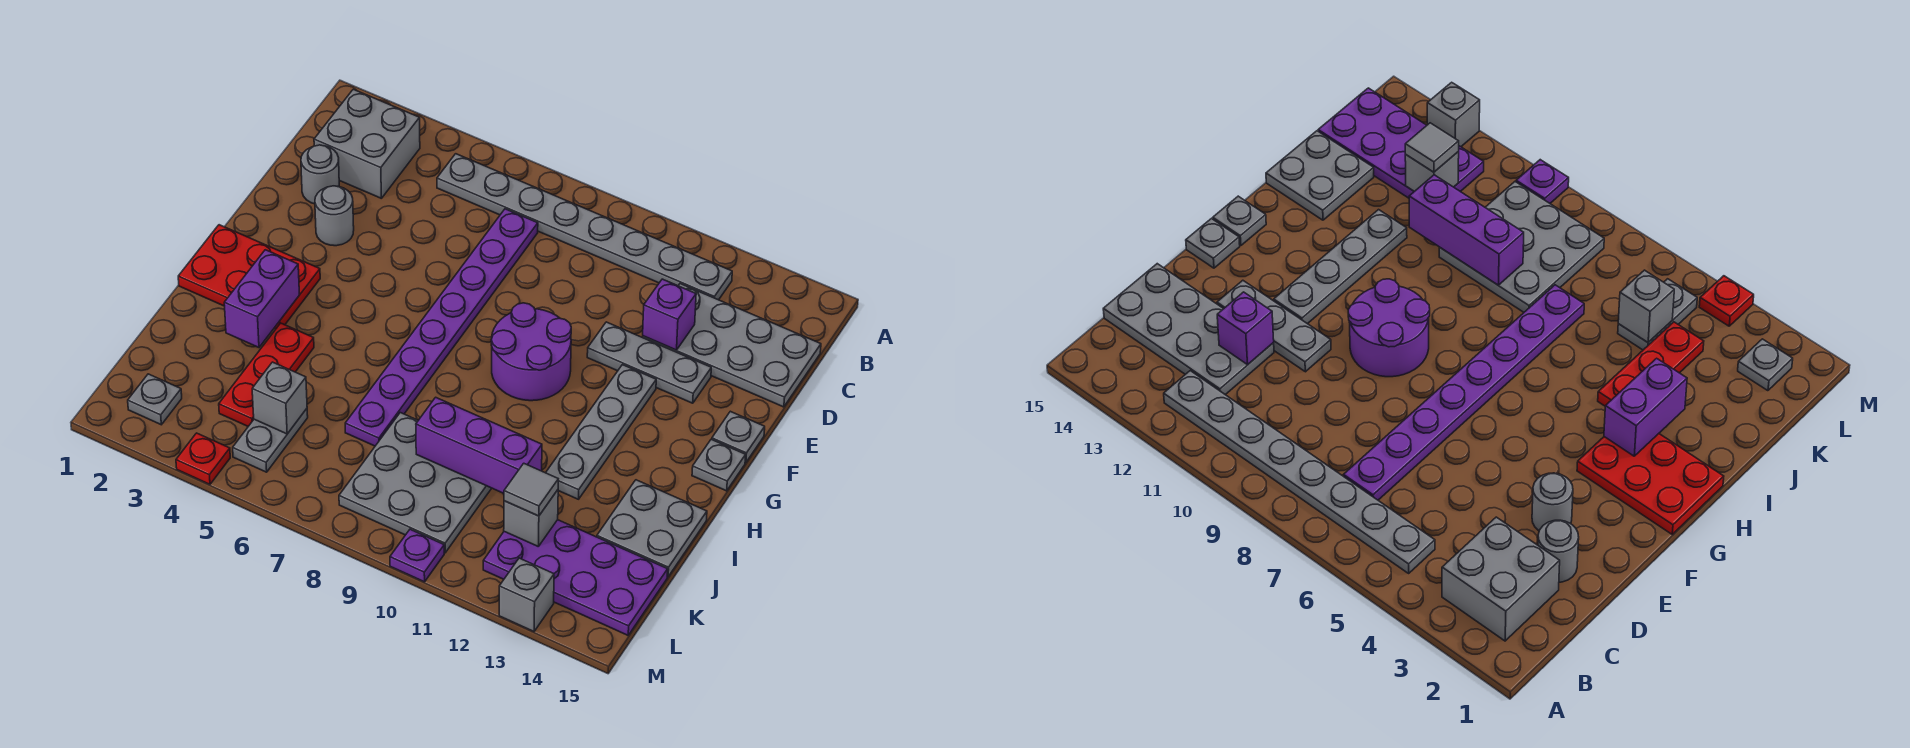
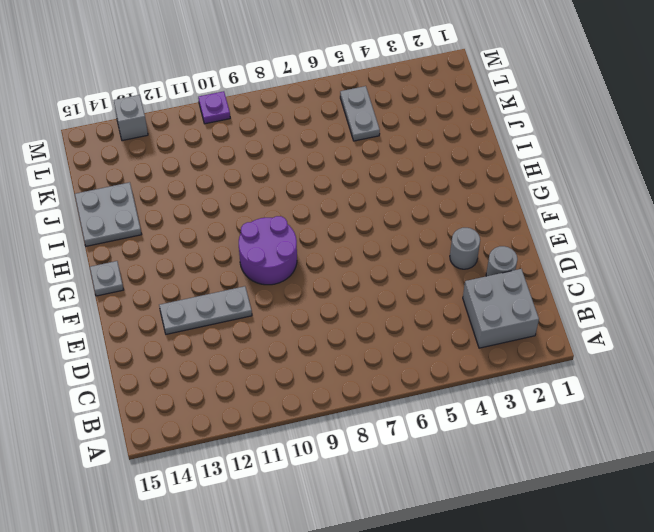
none -> grey 1x8 plate [437,154,732,300]
none -> purple 1x8 plate [345,209,538,446]
none -> grey 2x4 plate [643,284,821,407]

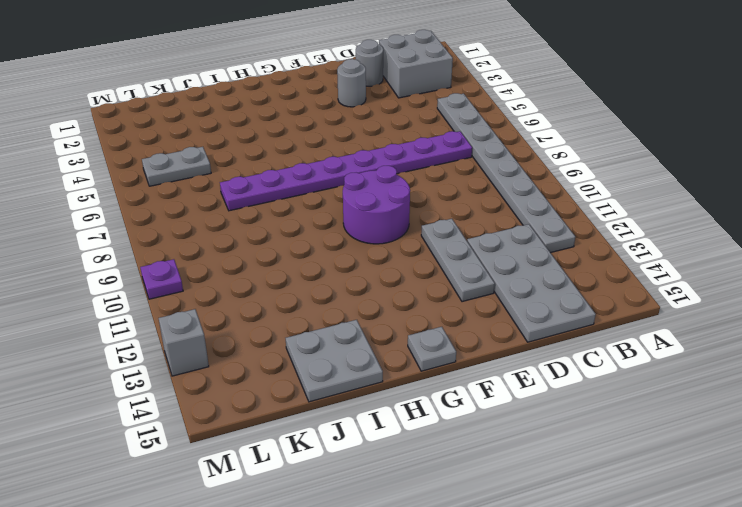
none -> grey 1x4 plate [546,365,656,499]
none -> grey 1x1 plate [712,411,765,463]
none -> red 2x3 plate [178,225,320,329]

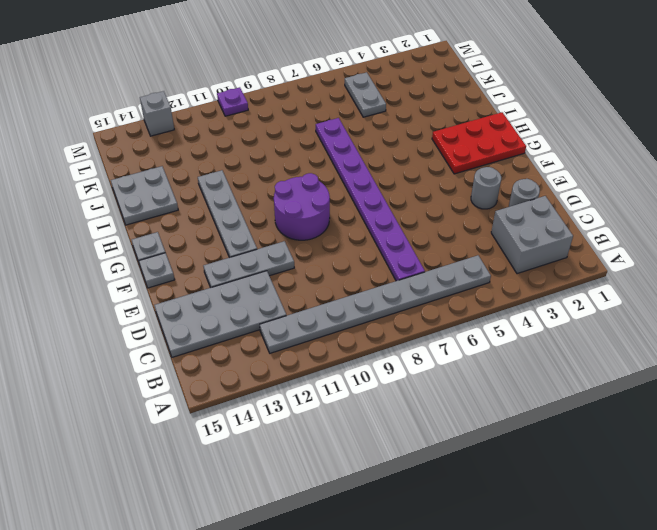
none -> red 1x3 plate [219,323,314,426]
none -> grey 3x3 plate [339,413,492,553]
none -> purple 2x4 plate [483,520,668,635]

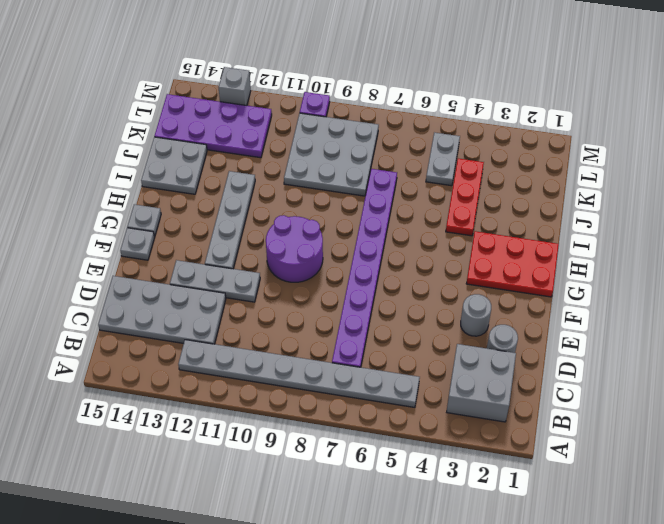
none -> grey 1x1 plate [128,374,182,425]
none -> red 1x1 plate [176,433,230,484]
none -> purple 1x1 brick [643,279,696,350]

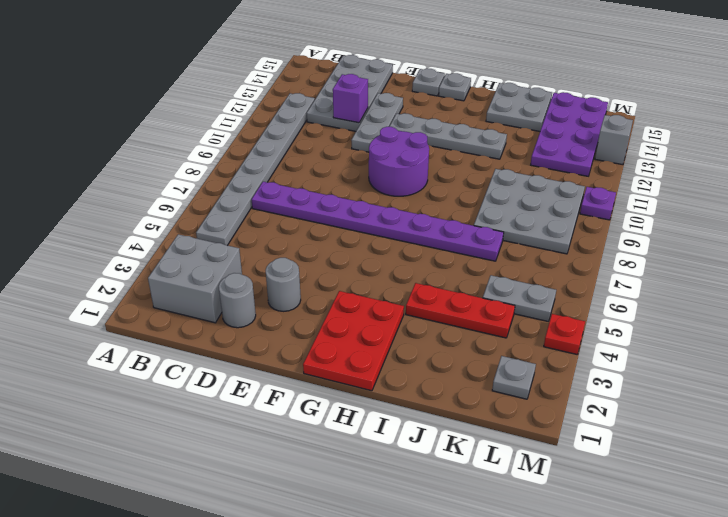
none -> purple 1x2 brick [224,250,299,347]
none -> purple 1x3 brick [416,397,542,494]
none -> grey 1x1 brick [252,362,307,434]

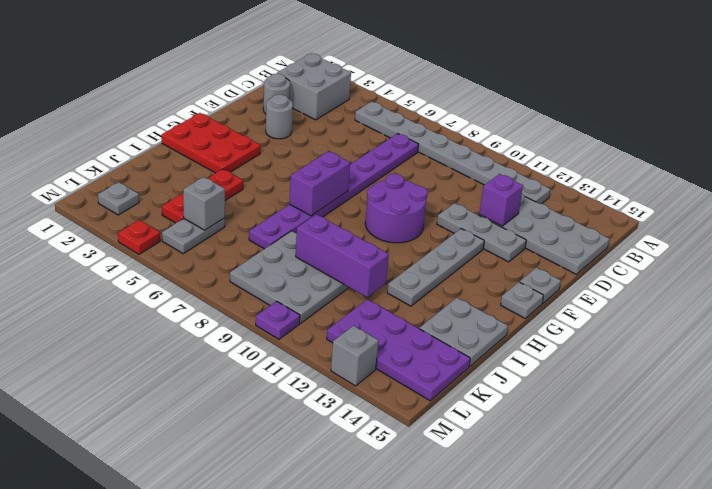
purple 1x2 brick [289,151,350,216] -> purple 1x2 brick moved to [224,250,299,347]
none -> grey 1x1 brick [504,490,558,546]
none -> grey 1x1 tile [504,463,558,516]

